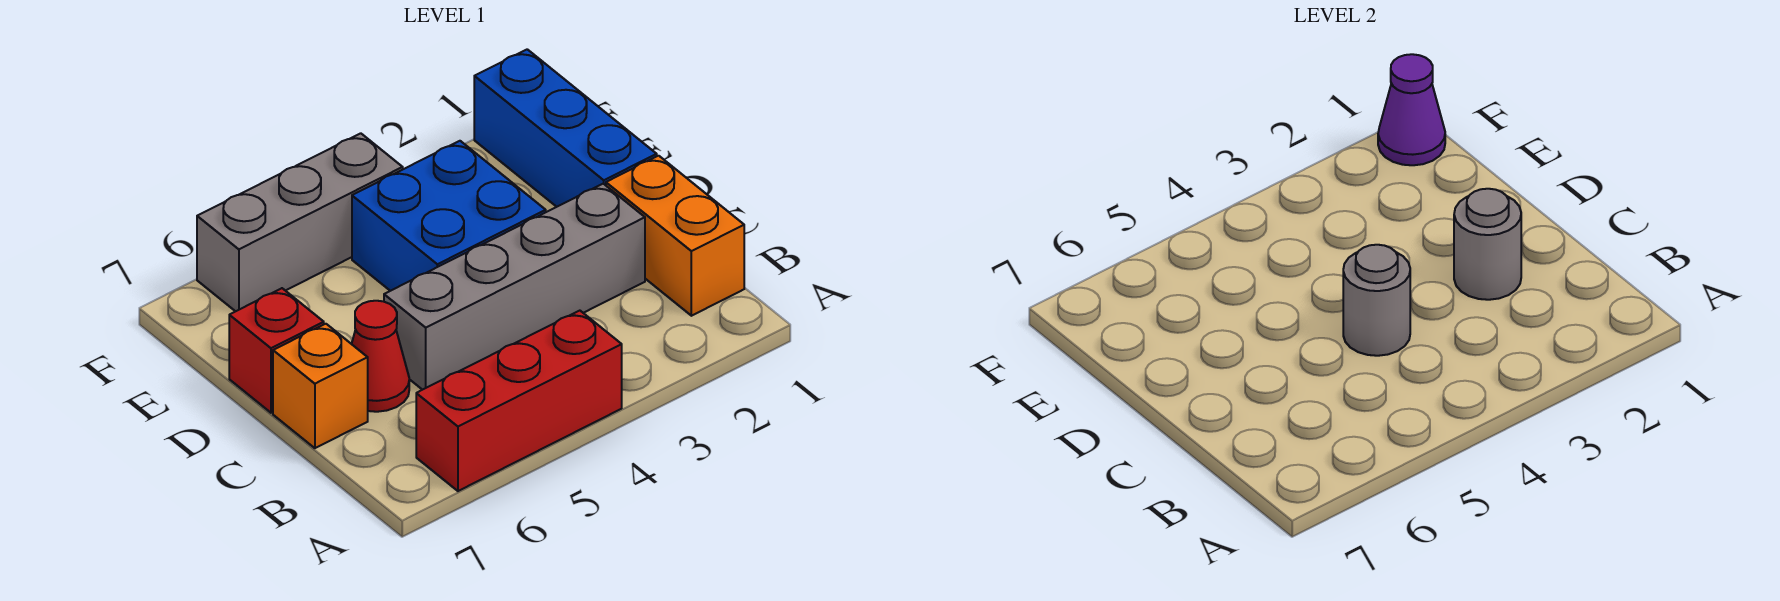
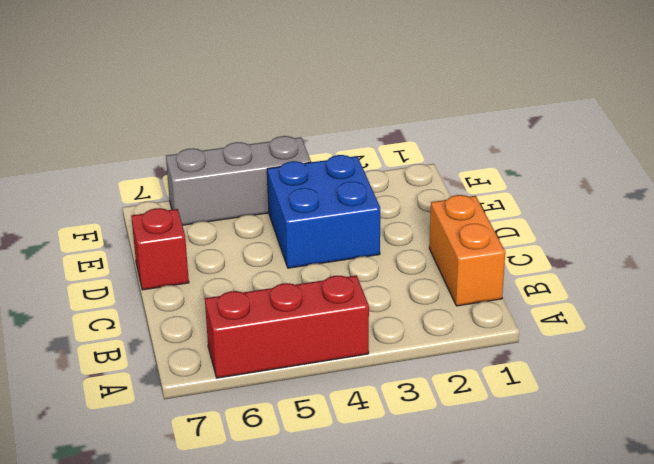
none -> grey 1x4 brick [384,184,645,390]
none -> red 1x1 cone [352,301,409,412]
none -> orange 1x1 brick [273,324,368,448]

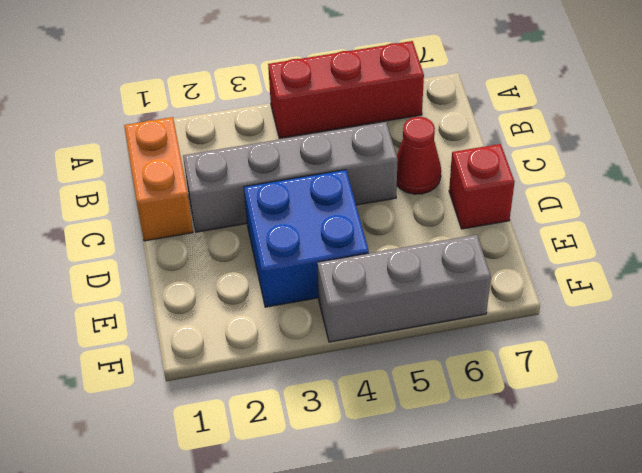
none -> orange 1x1 brick [273,324,368,448]
none -> blue 1x3 brick [474,49,657,207]
none -> grey 1x1 round brick [1454,189,1521,300]

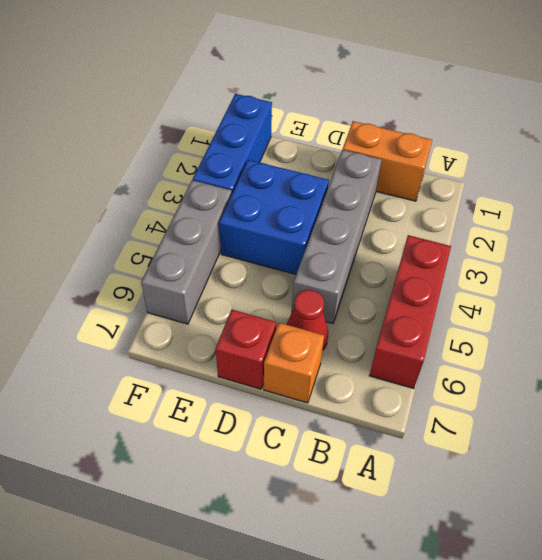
blue 1x3 brick [193,94,272,193] -> blue 1x3 brick turned to [474,49,657,207]
none -> grey 1x1 round brick [1454,189,1521,300]
none -> grey 1x1 round brick [1343,245,1410,356]
none -> purple 1x1 cone [1378,54,1445,165]

